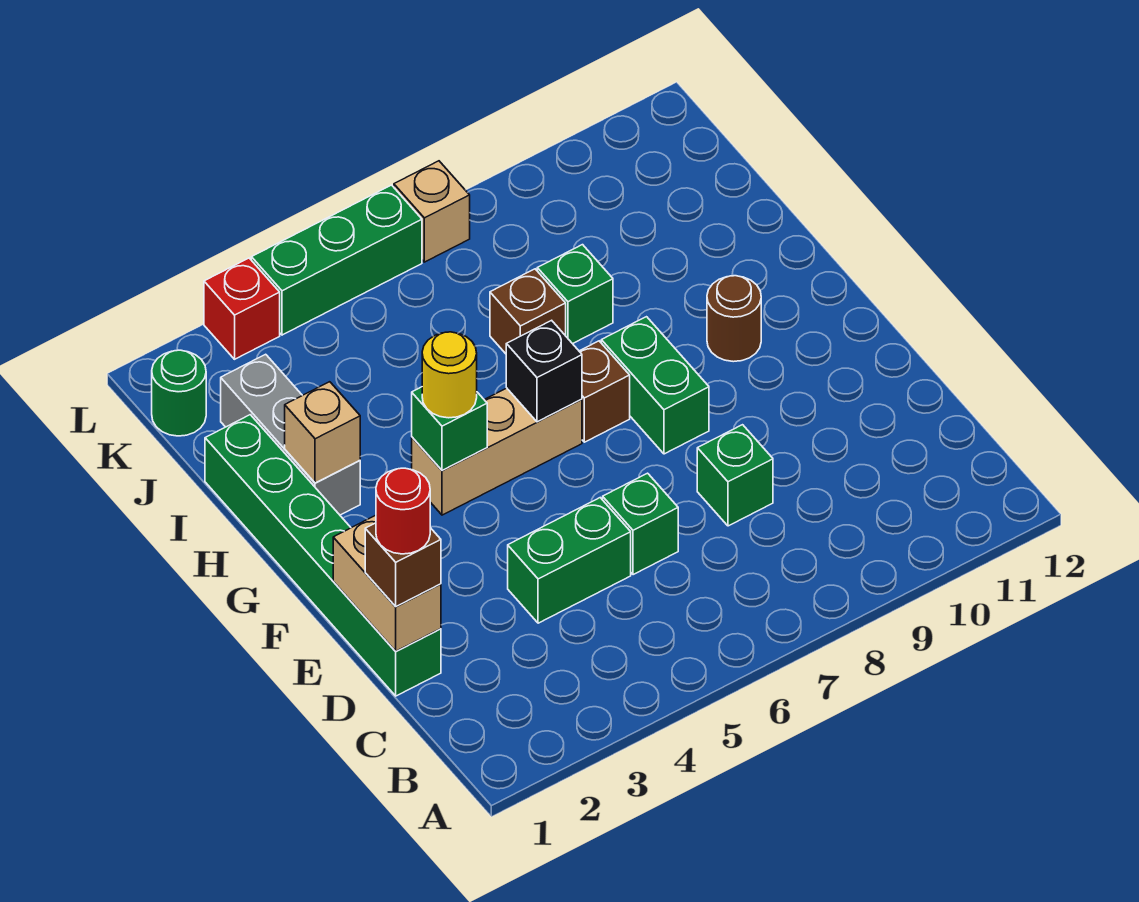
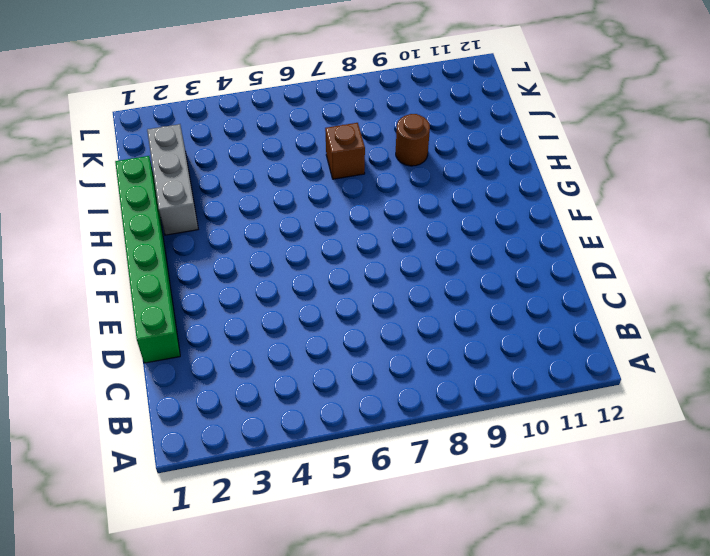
brown 1x1 round brick [396,114,430,166] -> brown 1x1 round brick moved to [707,276,761,362]
none -> green 1x2 brick [508,498,631,623]
none -> green 1x1 brick [603,473,678,575]
none -> green 1x1 brick [697,425,773,526]

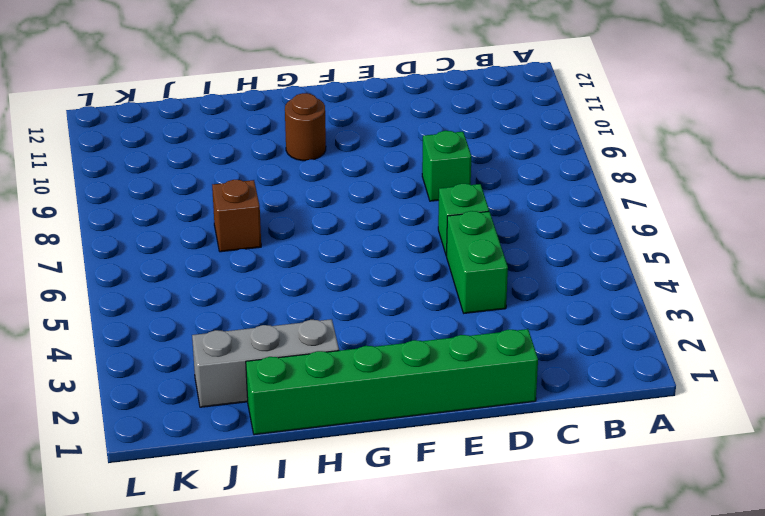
none -> green 1x2 brick [601,317,709,454]
none -> tan 1x3 brick [412,388,582,515]
none -> brown 1x1 brick [579,341,630,442]

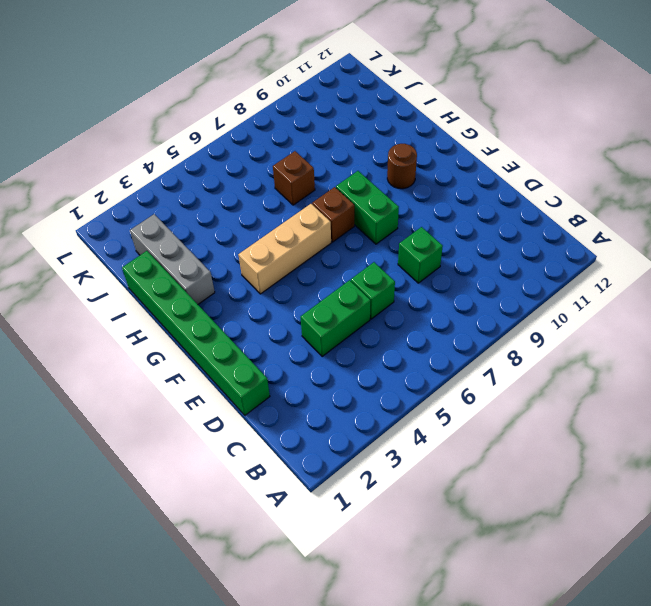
none -> green 1x1 brick [537,245,613,344]
none -> green 1x1 round brick [152,350,206,436]
none -> red 1x1 brick [204,258,280,359]

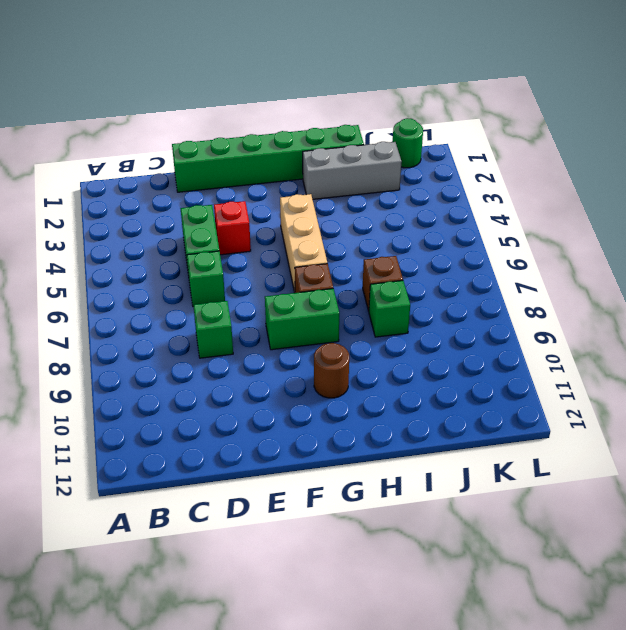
red 1x1 brick [214,201,251,255] -> red 1x1 brick moved to [204,258,280,359]
none -> green 1x3 brick [251,185,422,335]
none -> tan 1x1 brick [394,161,470,262]
none -> tan 1x2 brick [333,515,441,651]

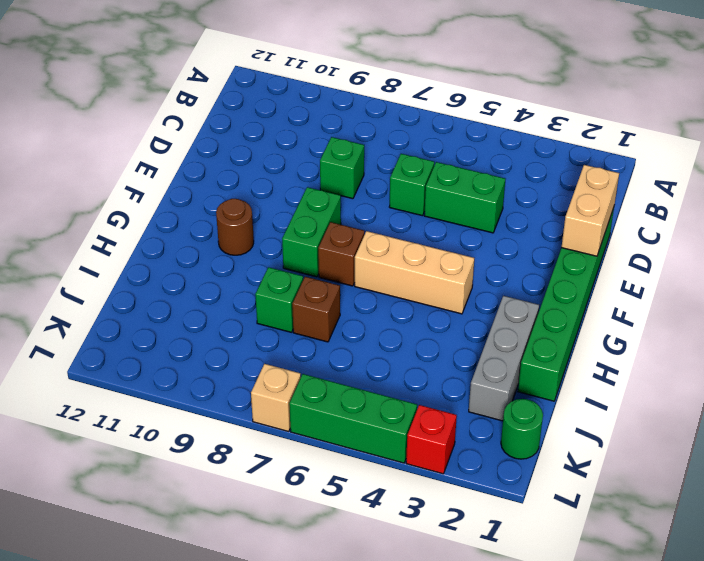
none -> green 1x1 brick [412,387,487,470]
none -> black 1x1 brick [506,320,582,422]
none -> tan 1x1 brick [285,382,360,483]

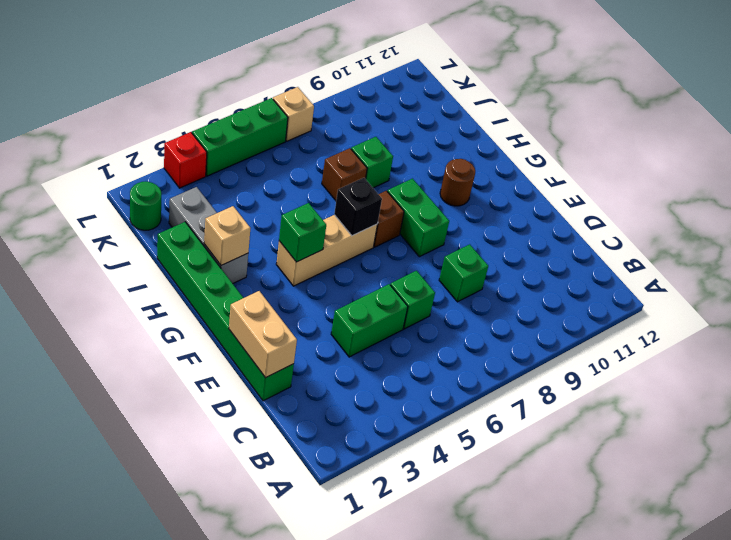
none -> brown 1x1 brick [365,523,441,607]
none -> yellow 1x1 round brick [422,332,477,418]
none -> red 1x1 round brick [376,468,430,554]

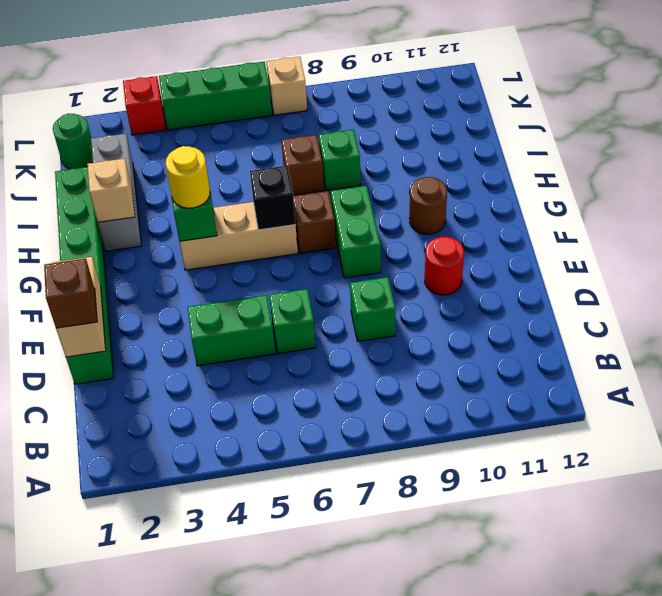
red 1x1 round brick [425,237,464,295] -> red 1x1 round brick moved to [376,468,430,554]

